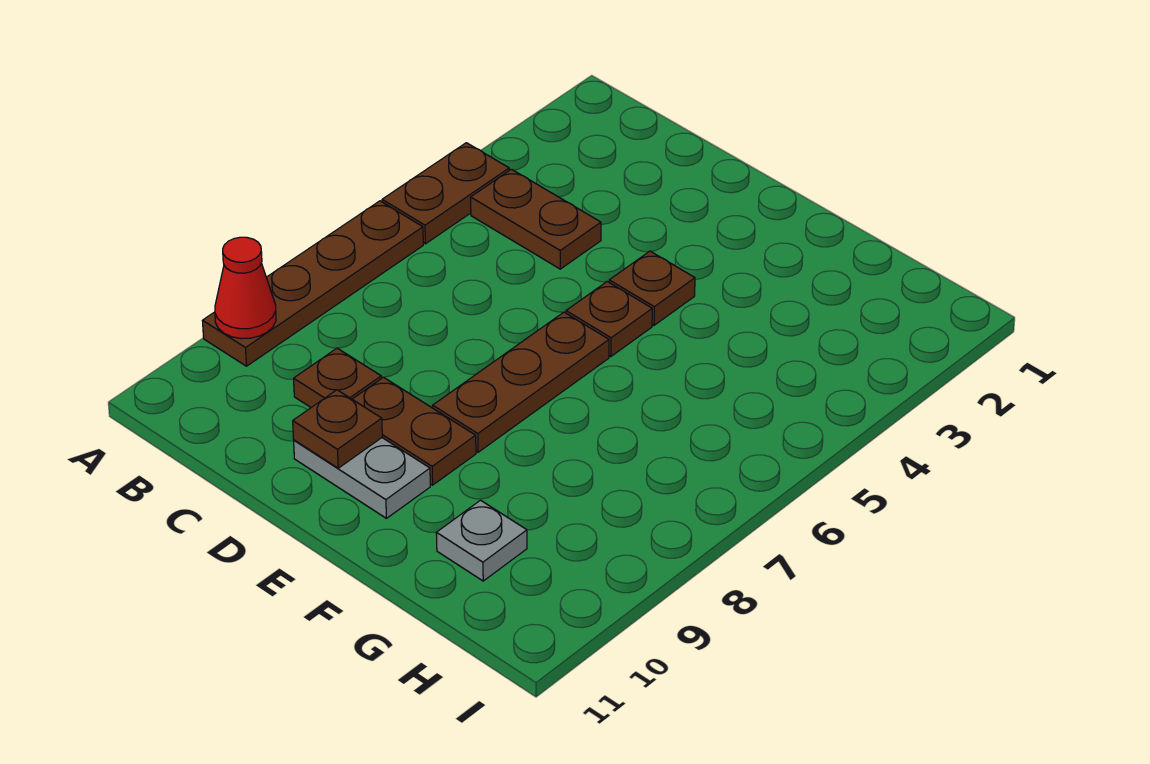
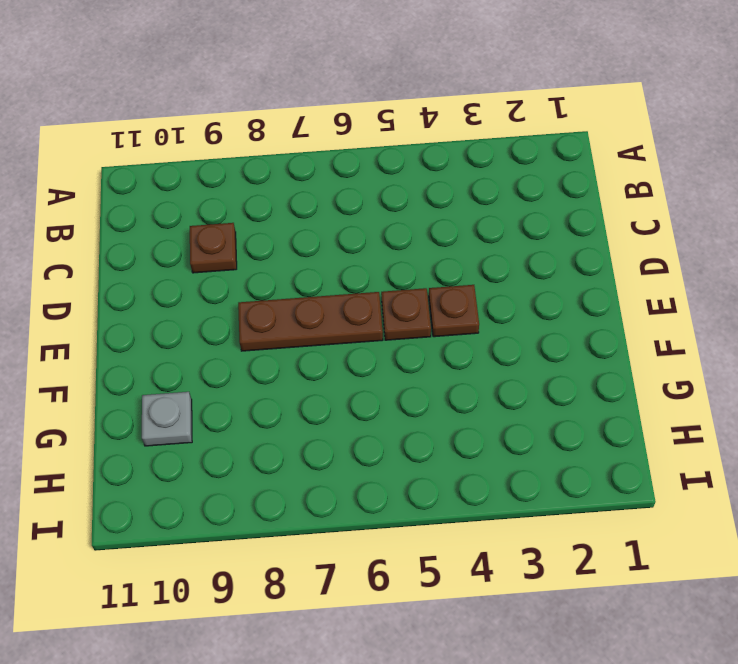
none -> brown 1x2 plate [382,143,509,244]
none -> brown 1x4 plate [202,201,423,366]
none -> brown 1x2 plate [471,169,601,269]

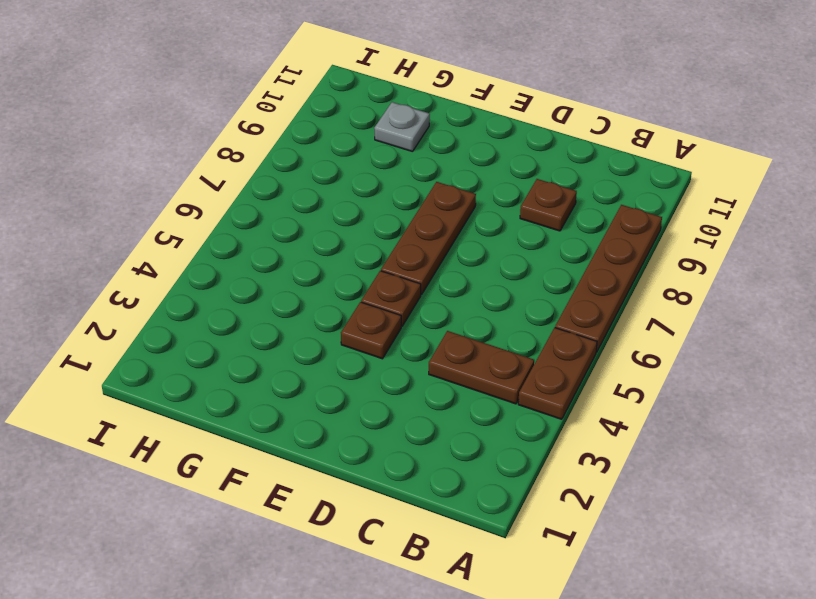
none -> brown 1x2 plate [352,377,476,485]
none -> grey 1x2 plate [294,438,430,518]
none -> red 1x1 cone [215,237,276,339]

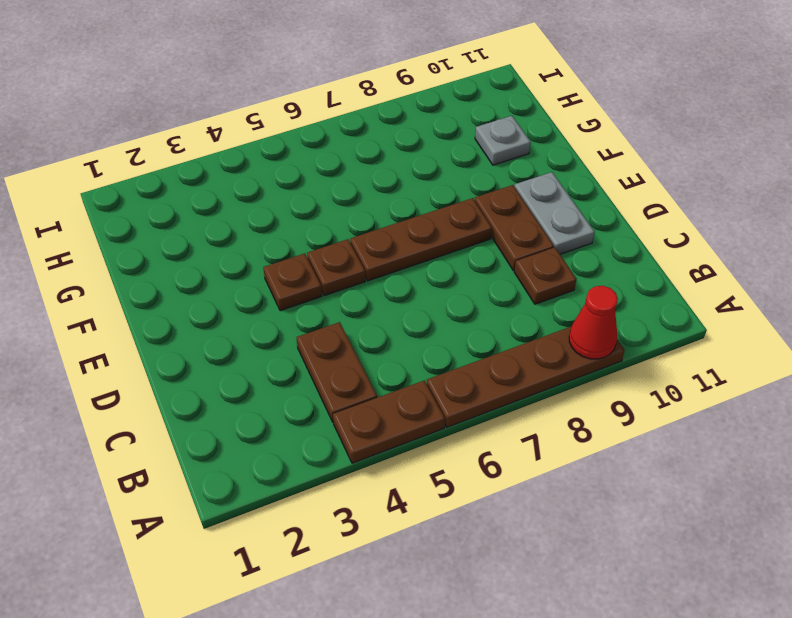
none -> brown 1x1 plate [293,390,382,468]

